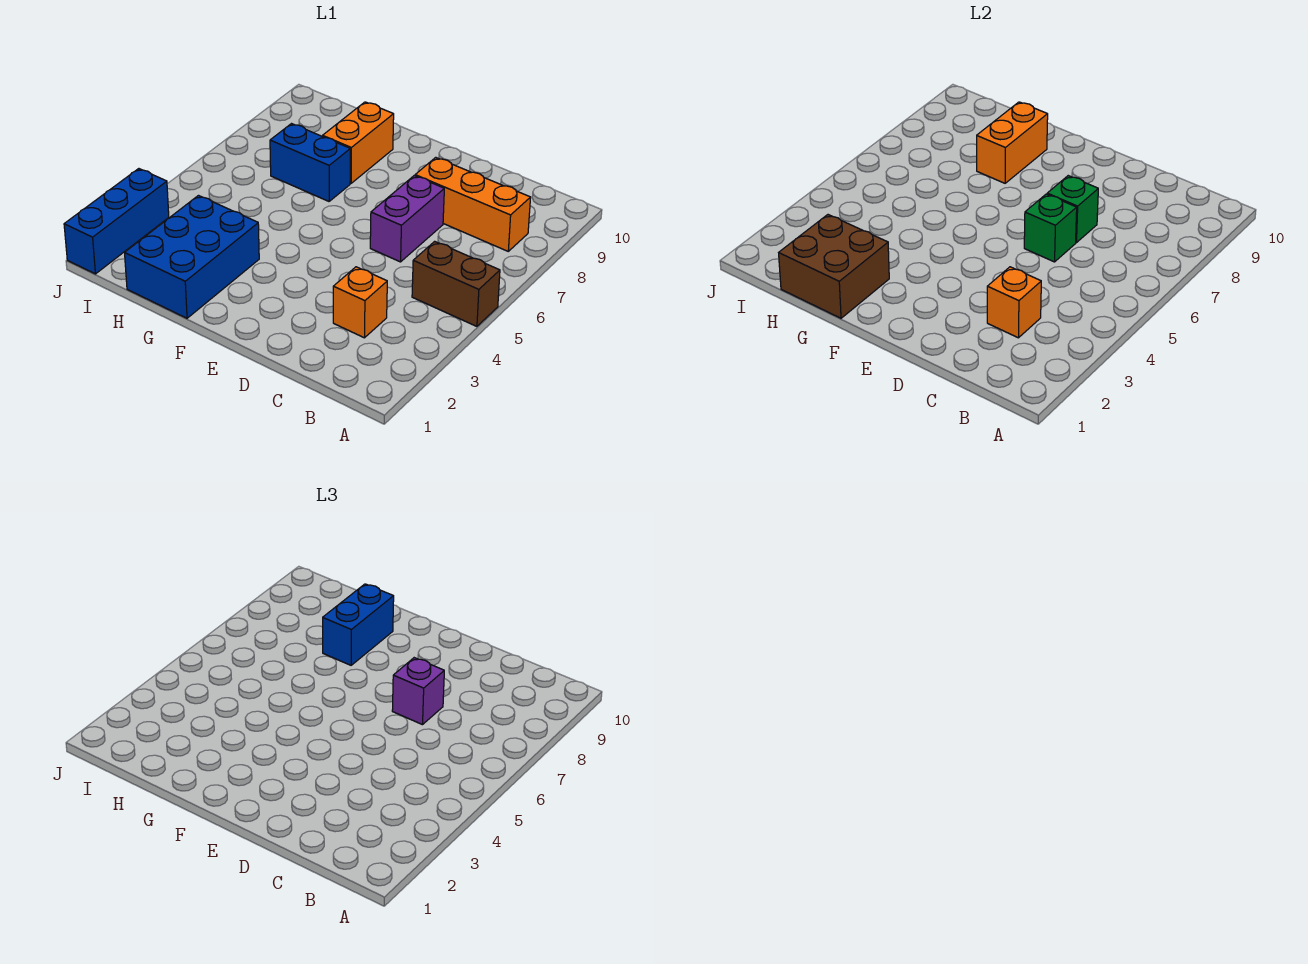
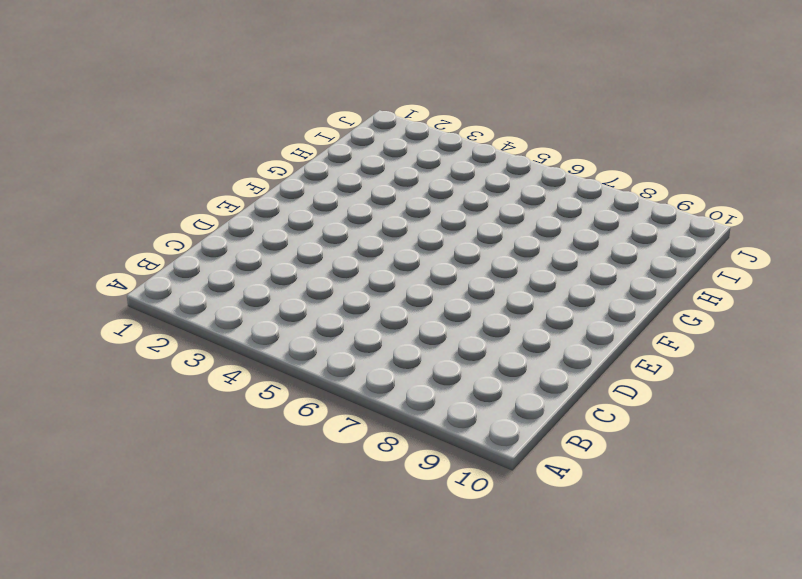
none -> brown 1x2 brick [412,241,500,326]
none -> orange 1x3 brick [415,157,531,251]
none -> orange 1x1 brick [333,267,387,338]

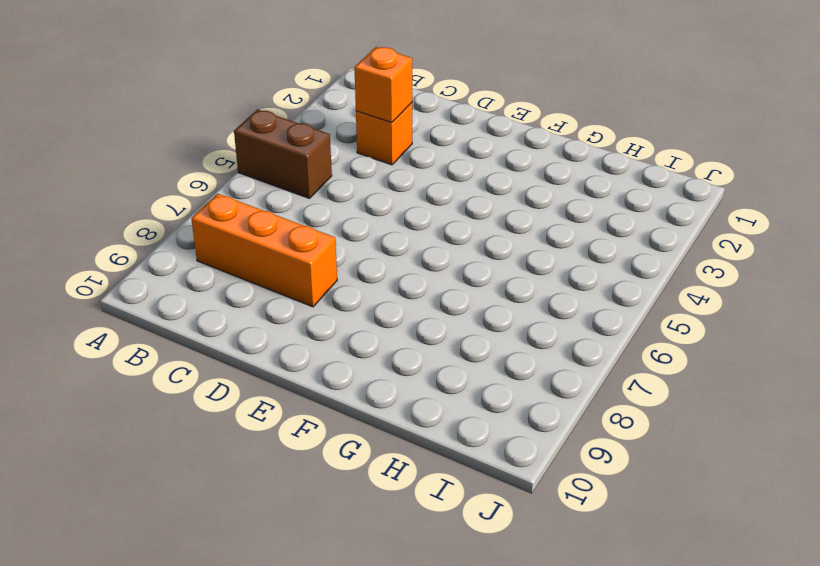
none -> purple 1x2 brick [370,176,444,262]
none -> blue 2x3 brick [125,196,259,318]
none -> blue 1x2 brick [270,124,350,201]

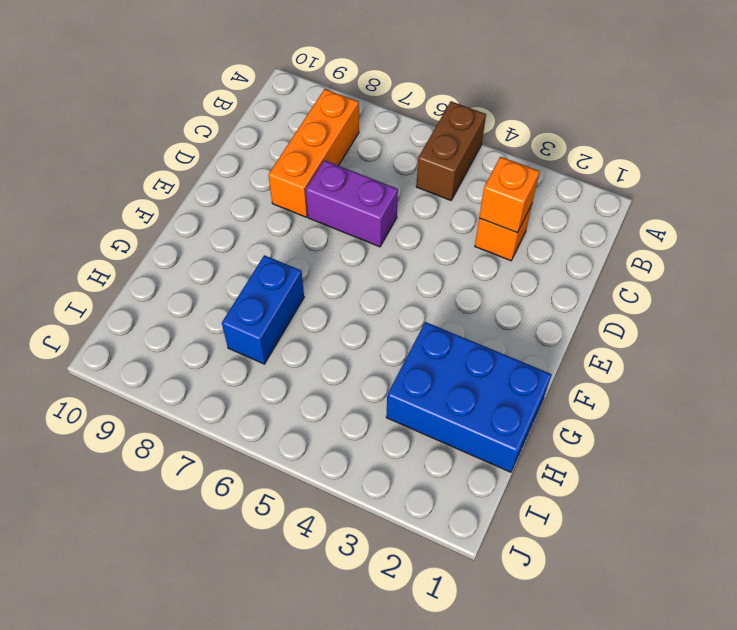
none -> orange 1x2 brick [323,102,394,183]
none -> blue 1x3 brick [64,169,169,274]
none -> green 1x1 brick [1024,194,1077,262]

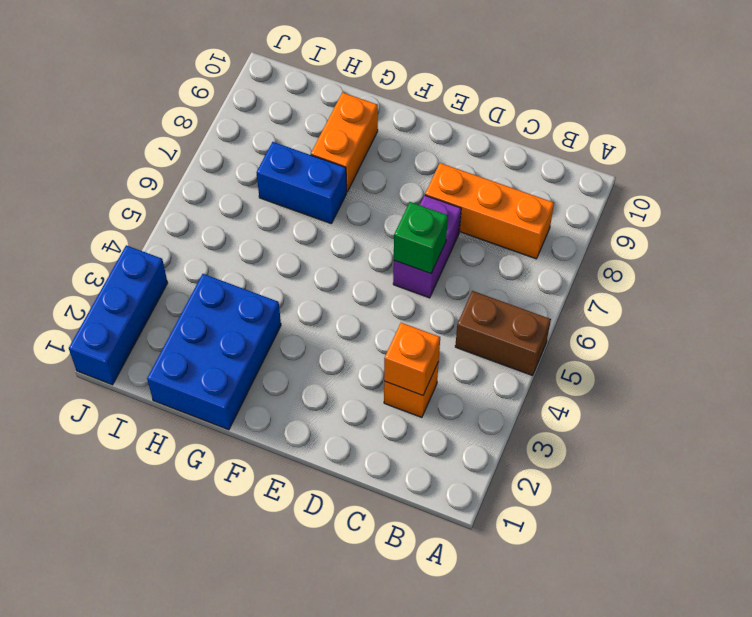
none -> green 1x1 brick [1047,176,1098,243]
none -> brown 2x2 brick [779,215,889,318]
none -> orange 1x2 brick [977,102,1048,183]

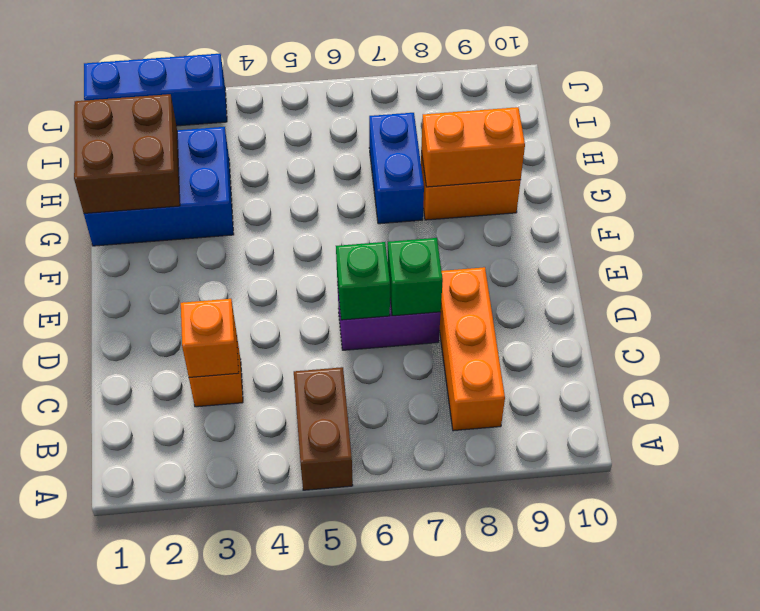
none -> purple 1x1 brick [392,658,444,725]
none -> blue 1x2 brick [323,584,394,665]

